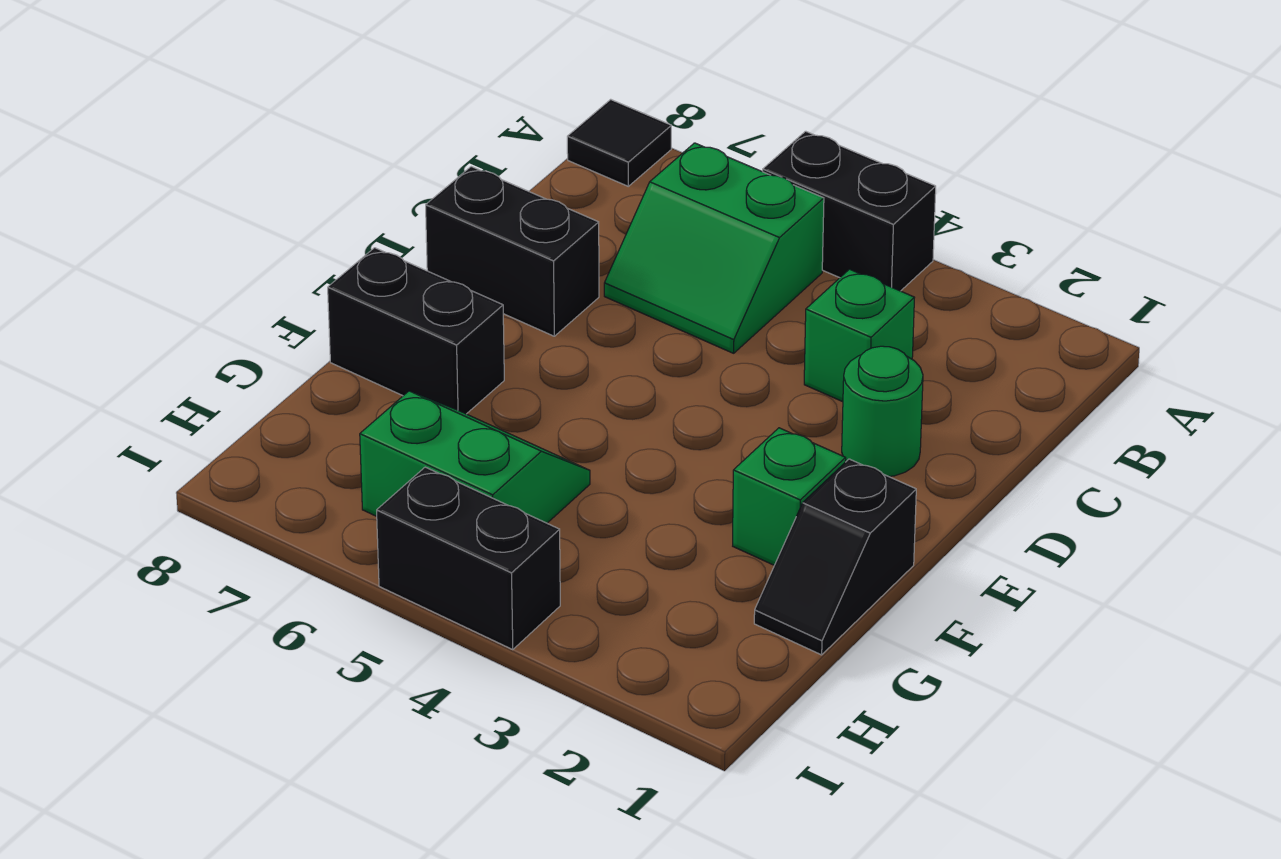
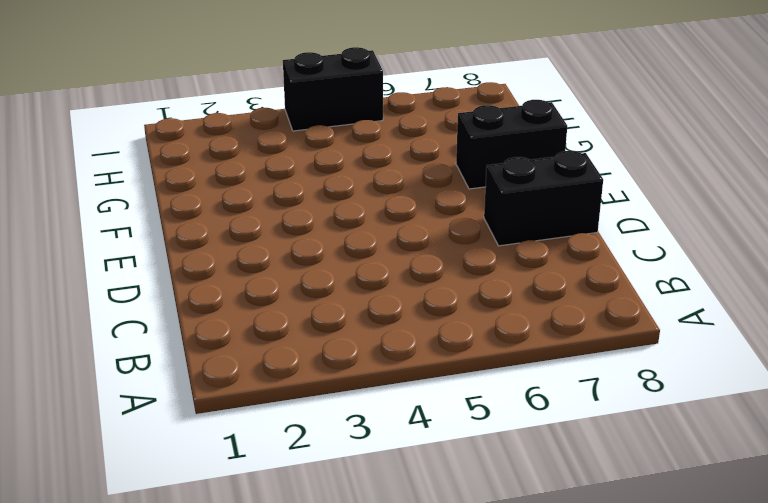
none -> black 1x2 brick [763,131,936,291]
none -> black 1x1 tile [567,99,671,186]

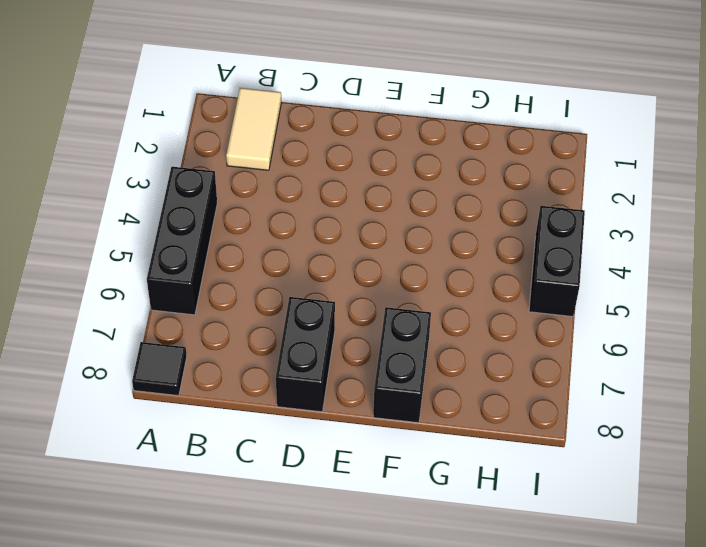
black 1x3 brick [147,167,217,315] -> black 1x2 brick [763,131,936,291]
tan 1x2 tile [226,88,281,170] -> none
none -> green 2x2 slope [604,143,824,353]
none -> green 1x1 brick [804,269,914,402]

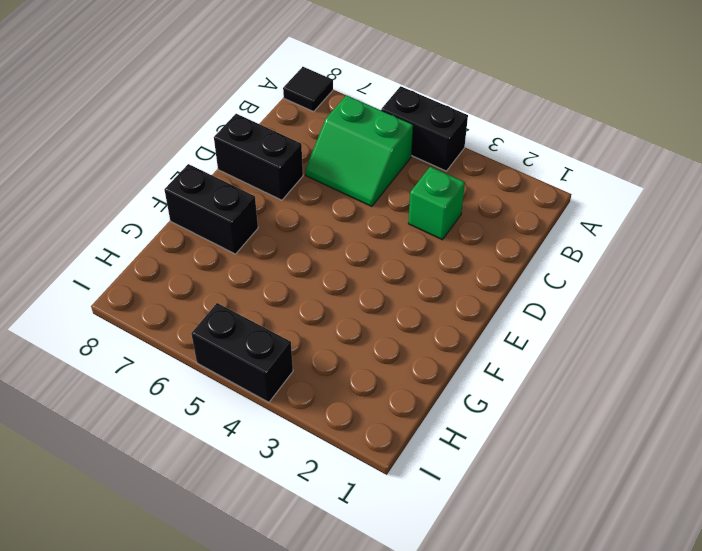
none -> green 1x1 round brick [842,346,923,477]
none -> black 1x2 slope [754,459,916,655]

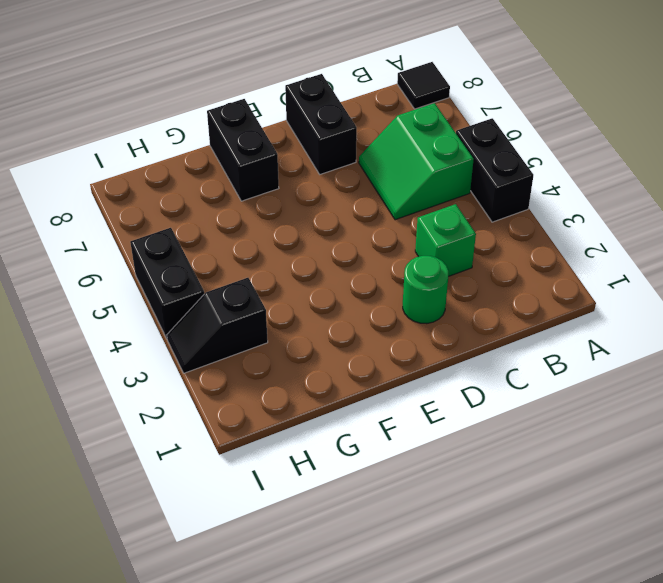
black 1x2 slope [167,278,268,373] -> black 1x2 slope moved to [754,459,916,655]
none -> green 1x1 brick [733,428,846,565]
none -> green 2x2 slope [360,391,590,523]

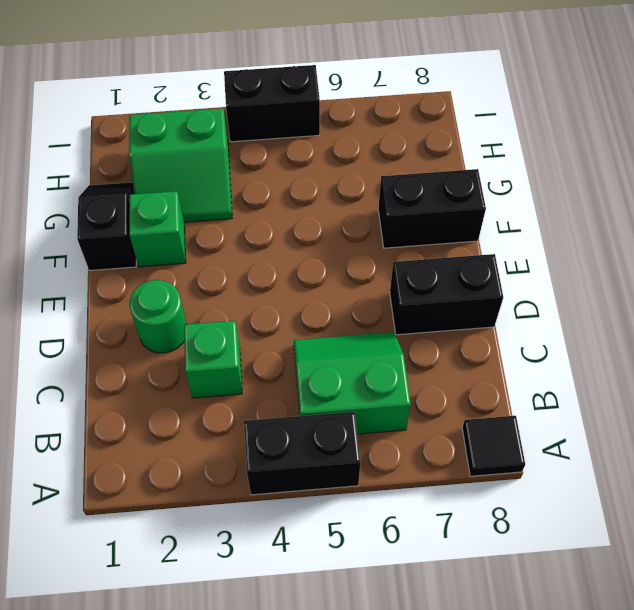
green 2x2 slope [129,108,232,222] -> green 2x2 slope moved to [360,391,590,523]

